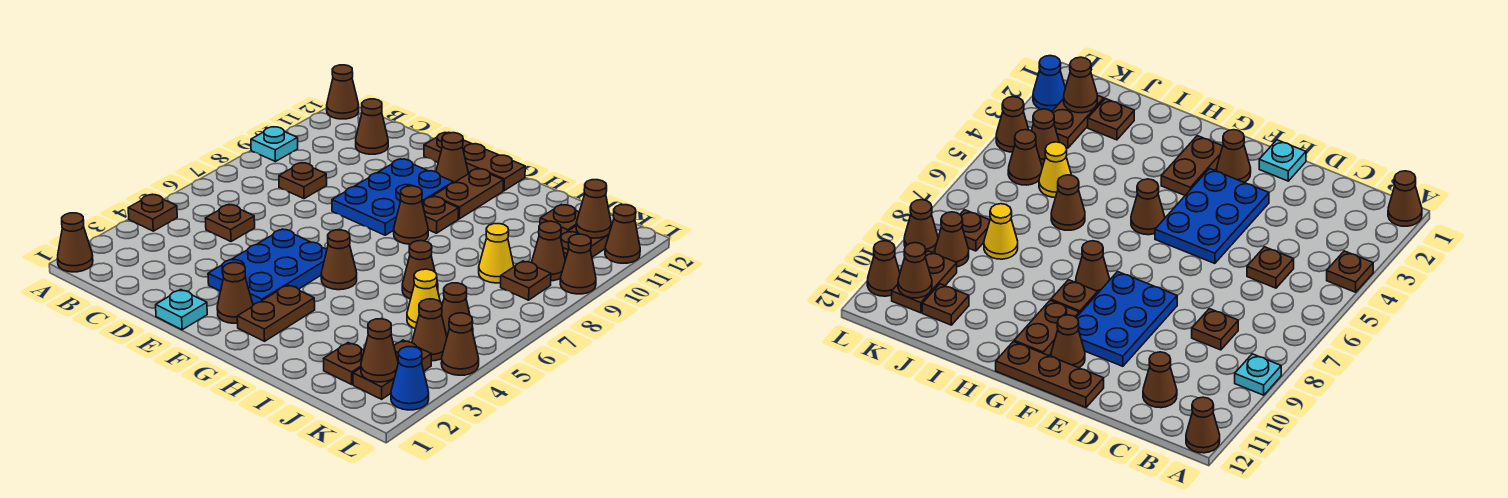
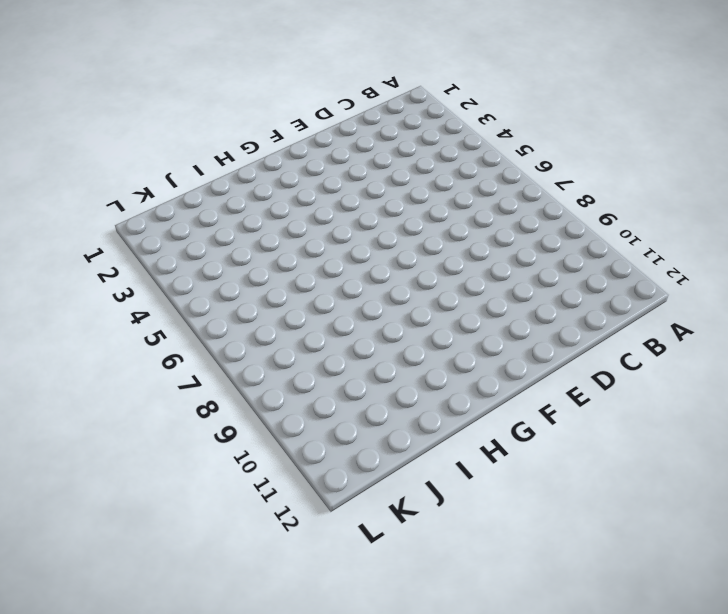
none -> brown 1x1 cone [58,213,93,272]
none -> brown 1x1 plate [128,194,177,231]
none -> cyan 1x1 plate [251,127,298,162]
none -> brown 1x1 cone [327,65,359,119]

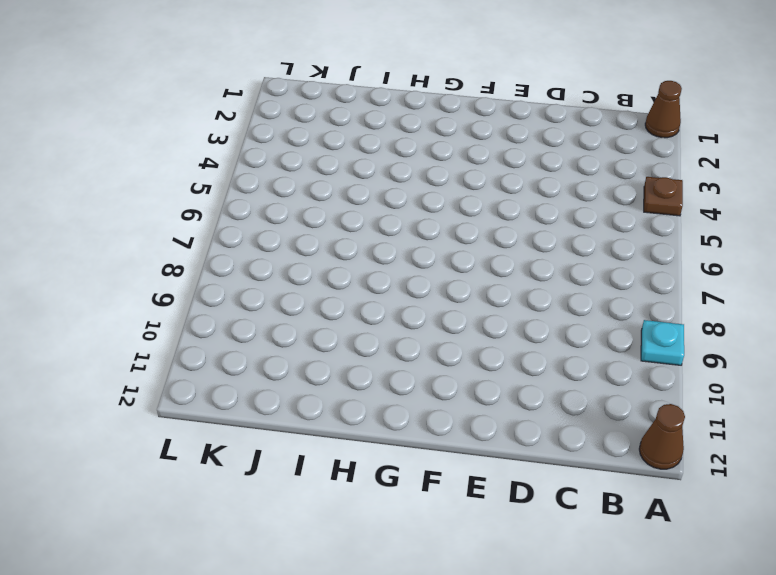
none -> brown 1x1 plate [205,204,255,242]
none -> brown 1x1 plate [279,163,327,199]
none -> brown 1x1 cone [356,99,388,154]
none -> cyan 1x1 plate [156,290,207,330]

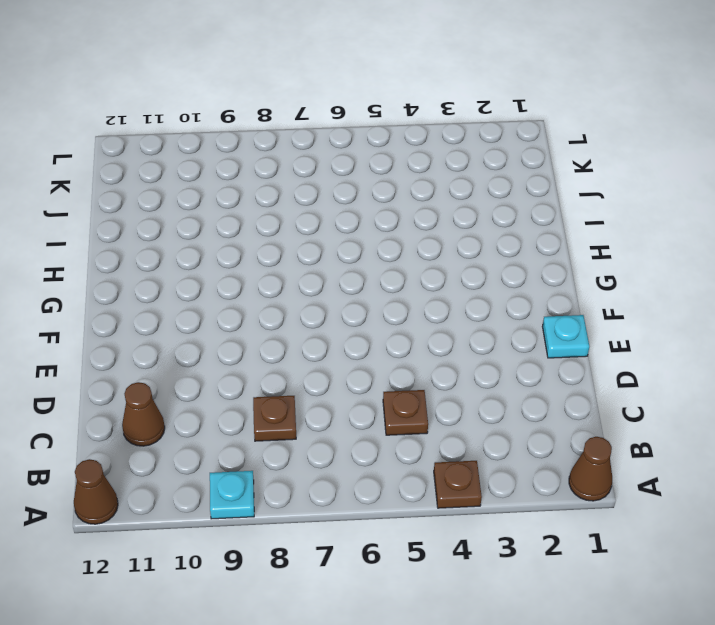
none -> blue 2x3 plate [208,229,327,305]
none -> blue 2x3 plate [332,159,453,235]
none -> brown 1x3 plate [424,132,525,191]
none -> brown 1x1 cone [217,263,253,323]

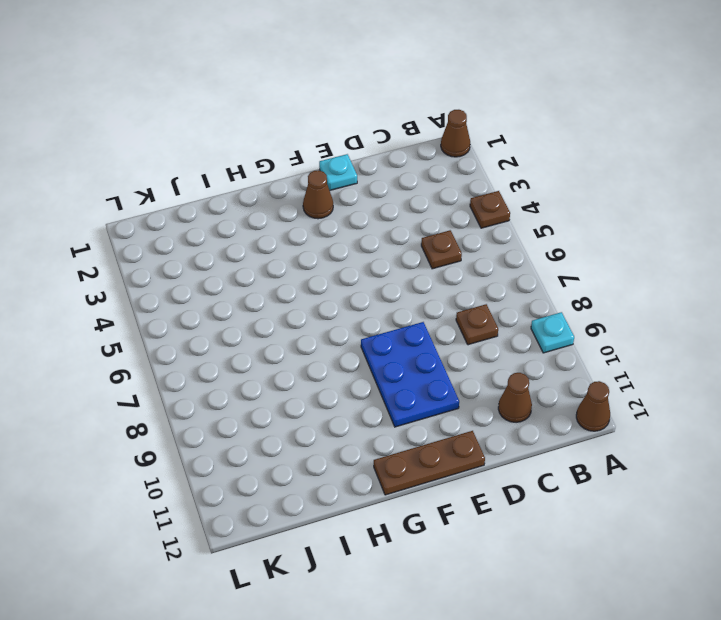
none -> blue 2x3 plate [208,229,327,305]
none -> brown 1x1 cone [436,133,468,183]
none -> brown 1x2 plate [237,285,315,341]
none -> brown 1x1 cone [321,230,357,290]

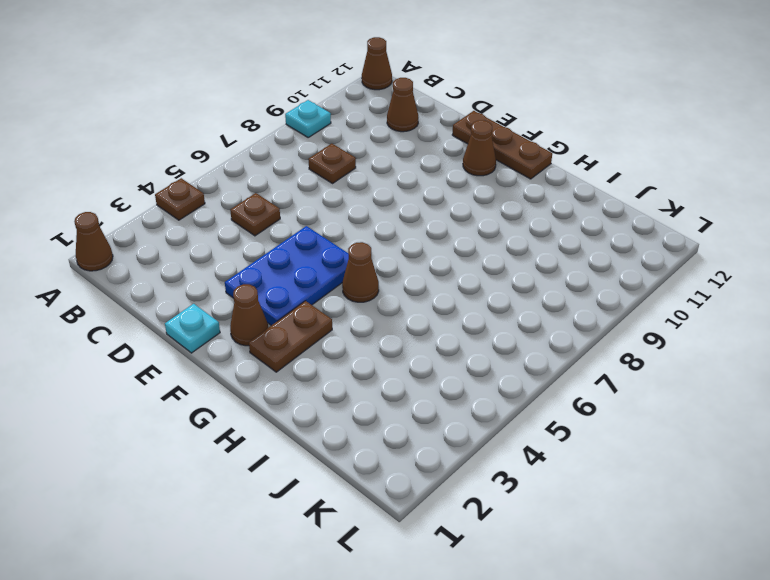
none -> blue 2x3 plate [332,159,453,235]
none -> brown 1x1 cone [394,186,428,244]
none -> brown 1x1 plate [422,196,459,233]
none -> brown 1x2 plate [433,169,503,219]

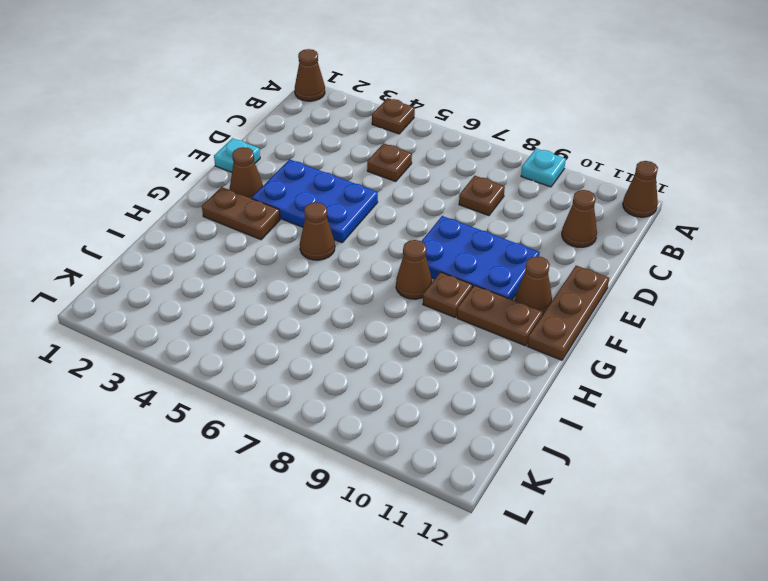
none -> brown 1x1 cone [402,241,438,299]
none -> brown 1x1 plate [324,343,364,384]
none -> yellow 1x1 cone [407,269,440,329]
none -> yellow 1x1 cone [479,224,514,283]

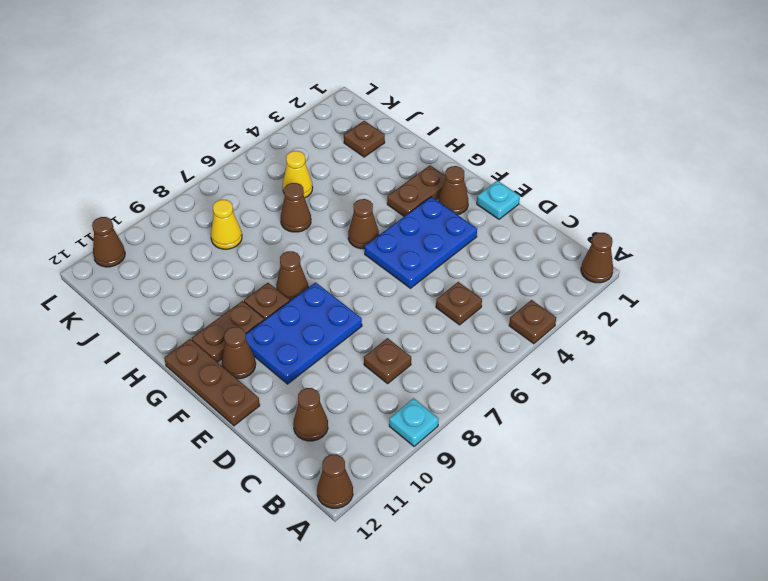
none -> brown 1x1 plate [540,204,579,235]
none -> brown 1x2 plate [353,340,431,399]
none -> brown 1x1 cone [412,299,447,361]
none -> brown 1x1 cone [442,283,473,336]

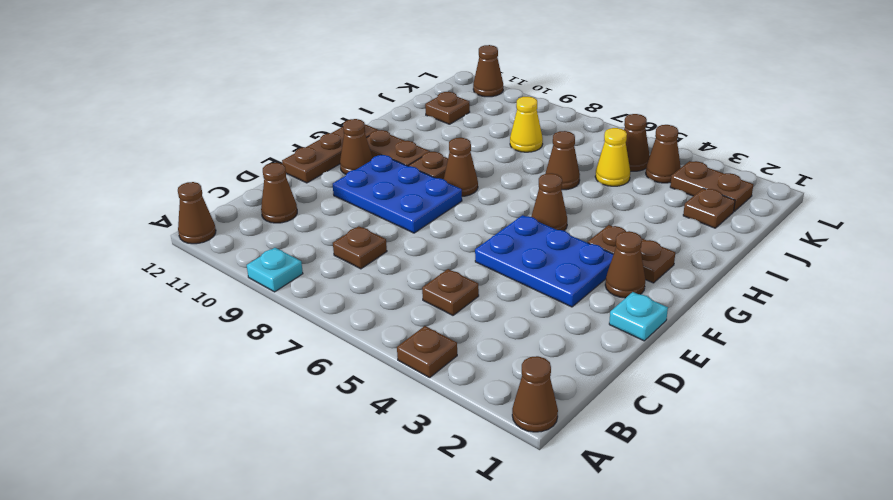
none -> brown 1x1 plate [501,261,551,300]
none -> brown 1x1 cone [531,221,565,281]
none -> brown 1x2 plate [560,226,609,260]
none -> blue 1x1 cone [391,347,429,410]

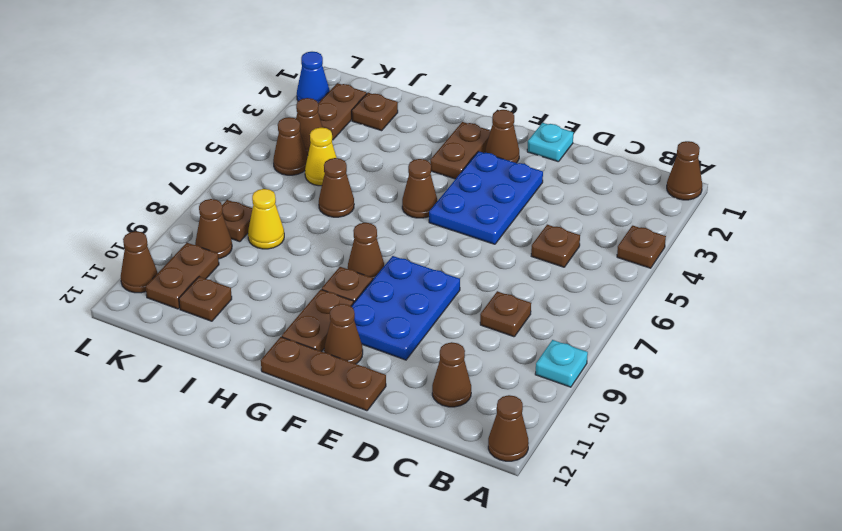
none -> brown 1x1 cone [441,313,479,375]
none -> brown 1x1 cone [560,234,596,294]
none -> brown 1x1 cone [361,319,398,382]
none -> brown 1x1 cone [576,180,611,238]

